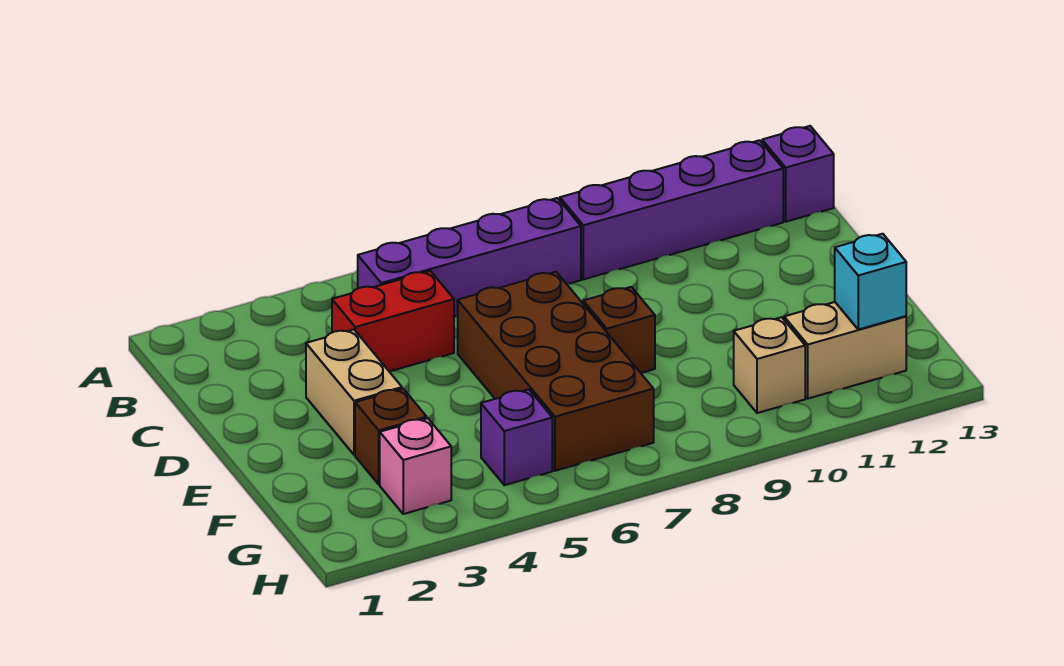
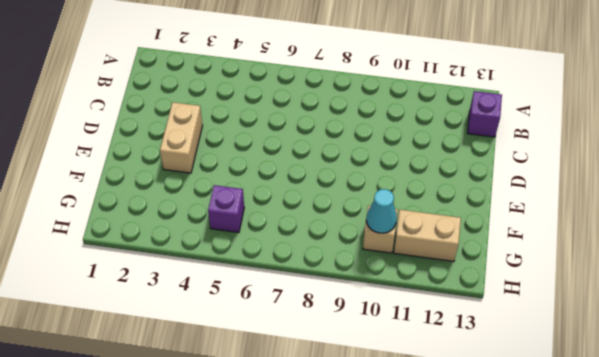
cyan 1x1 cone [366,189,397,233] -> none
none -> purple 1x4 brick [358,198,581,316]
none -> purple 1x4 brick [560,140,783,279]
none -> red 1x2 brick [332,271,454,371]

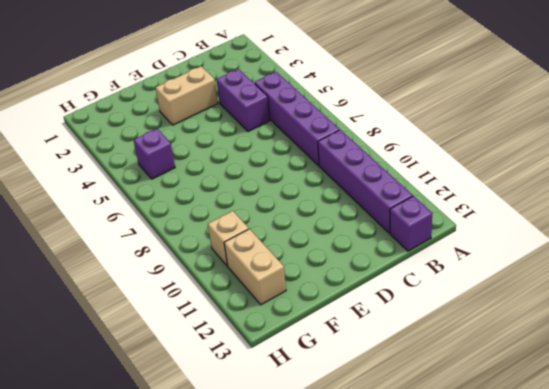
purple 1x2 brick [216,69,270,132] -> red 1x2 brick [332,271,454,371]
none -> brown 2x4 brick [458,272,654,471]
none -> brown 1x1 brick [583,287,655,373]
none -> brown 1x1 brick [355,389,427,484]

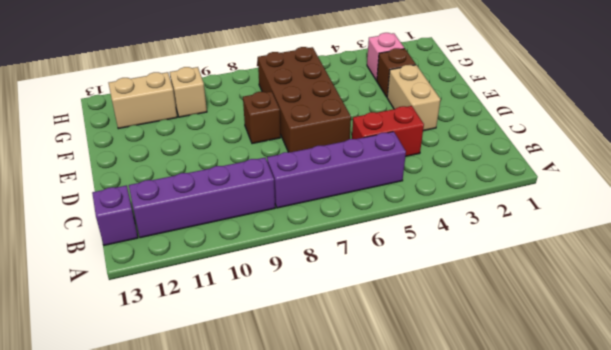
none -> purple 1x1 brick [481,389,552,485]
none -> cyan 1x1 brick [835,234,906,329]

